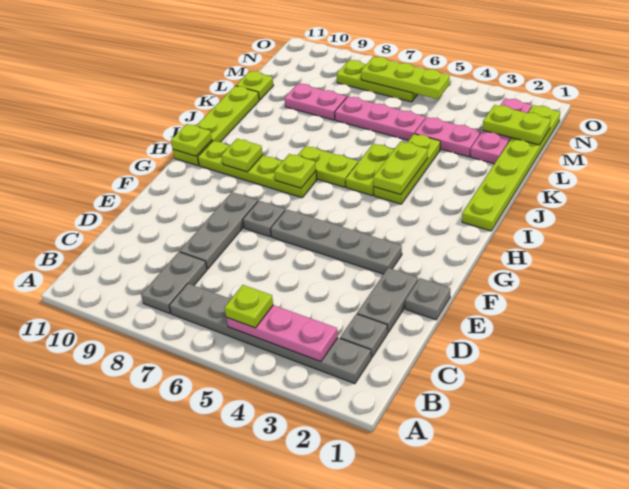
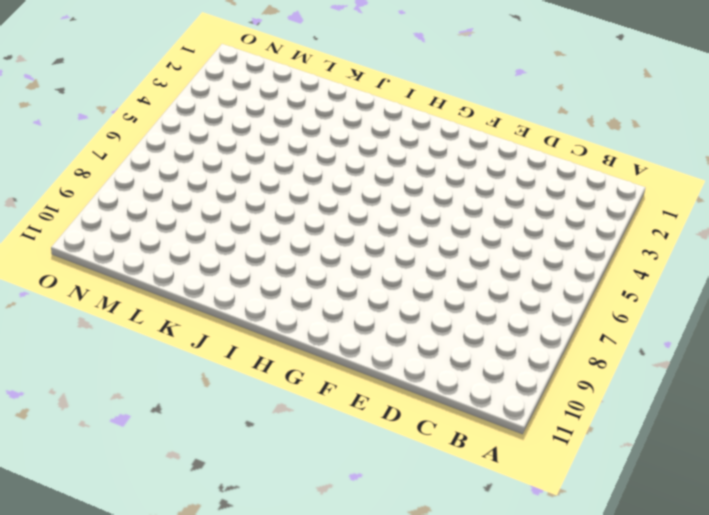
none -> grey 1x6 plate [169,284,371,384]
none -> grey 1x2 plate [141,252,207,314]
none -> grey 1x1 plate [340,314,388,358]

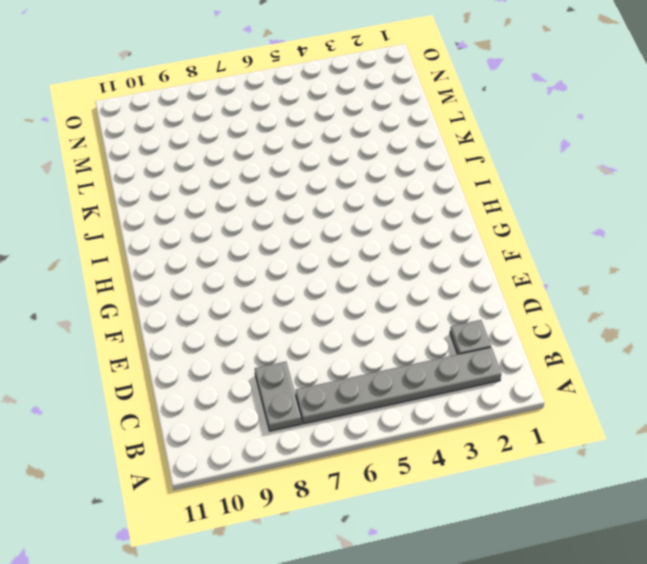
none -> grey 1x2 plate [357,268,418,333]
none -> grey 1x3 plate [180,192,258,269]
none -> grey 1x1 plate [405,278,450,320]

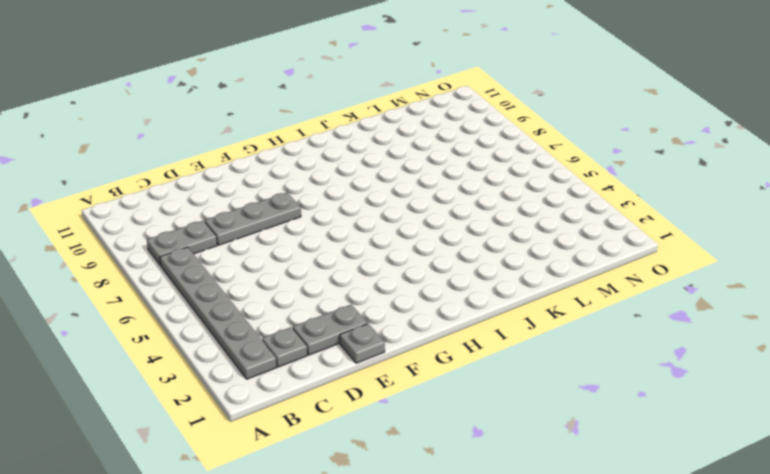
none -> grey 1x4 plate [271,209,402,274]
none -> grey 1x1 plate [243,201,285,237]
none -> lime 1x4 plate [198,141,317,198]

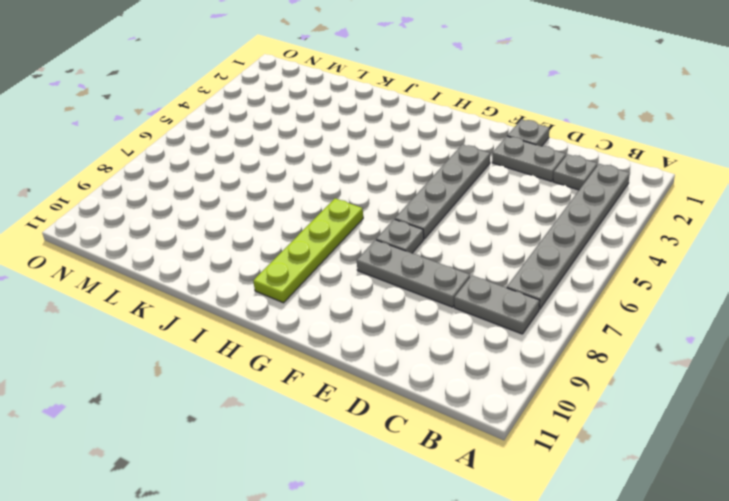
none -> lime 1x4 plate [173,86,259,166]
none -> lime 1x6 plate [462,105,560,231]
none -> lime 1x3 plate [374,134,440,204]

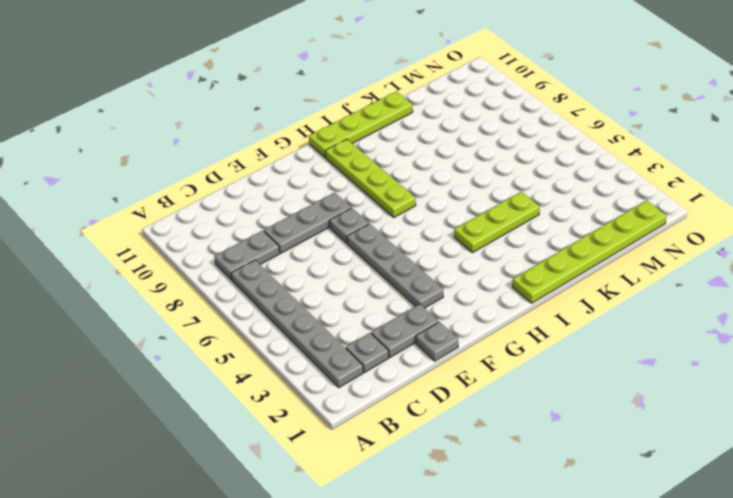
none -> lime 1x2 plate [346,144,394,196]
none -> lime 1x2 plate [298,146,358,187]
none -> pink 1x3 plate [470,98,532,164]

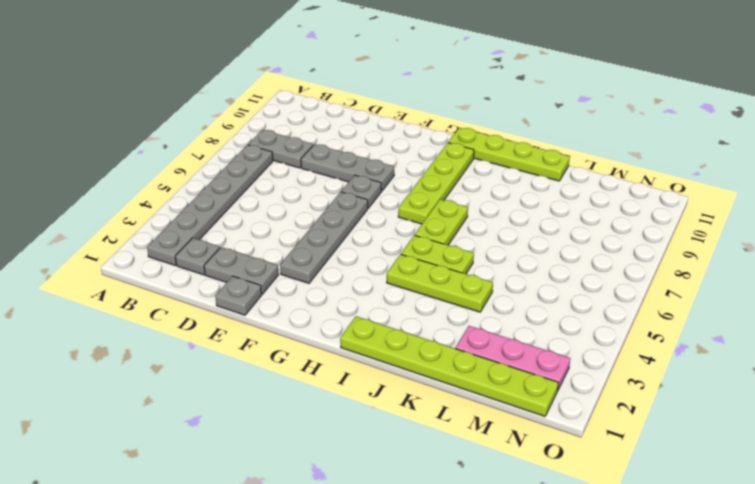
none -> pink 1x2 plate [415,117,481,157]
none -> pink 1x3 plate [335,97,425,140]
none -> pink 1x2 plate [284,84,347,120]

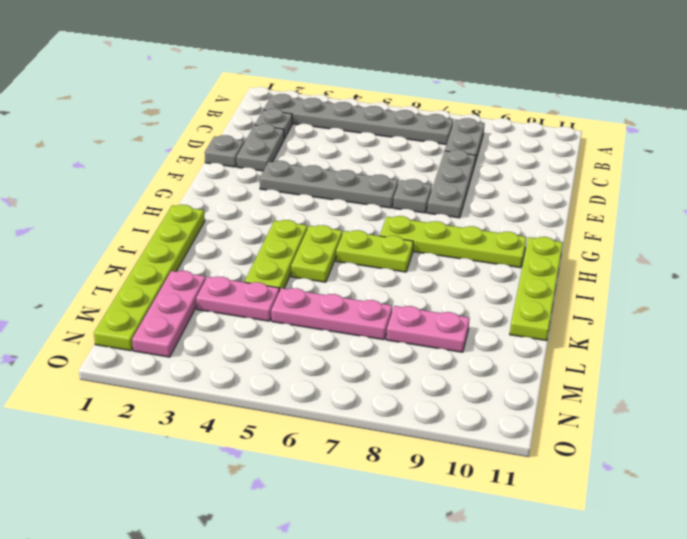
none -> lime 1x1 plate [236,71,273,100]
none -> lime 1x3 plate [337,60,418,102]
none -> pink 1x3 plate [226,305,338,362]

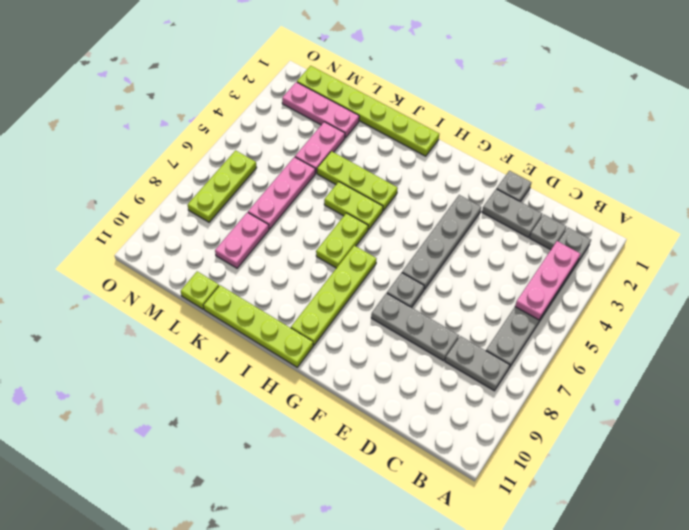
none -> lime 1x1 plate [274,154,316,188]
none -> lime 1x1 plate [221,139,263,172]
none -> lime 1x1 plate [171,124,212,156]

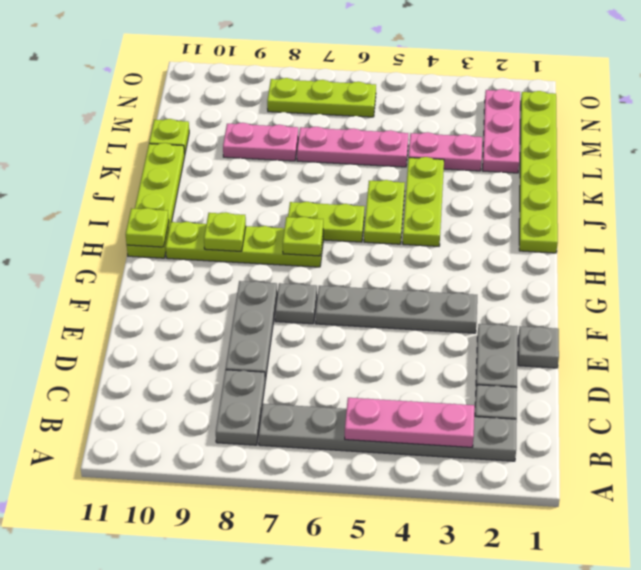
none -> lime 1x2 plate [373,141,428,195]
none -> lime 1x2 plate [483,105,551,145]
none -> lime 1x3 plate [361,57,450,99]

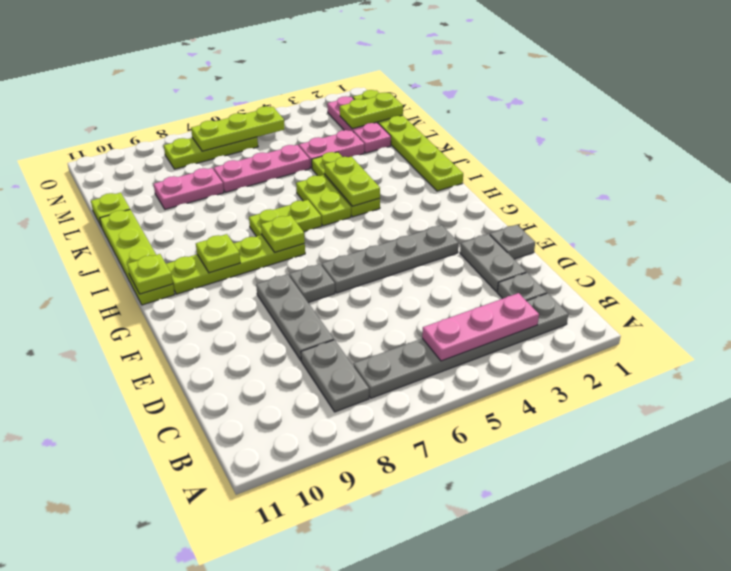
none -> lime 1x1 plate [225,285,273,328]

